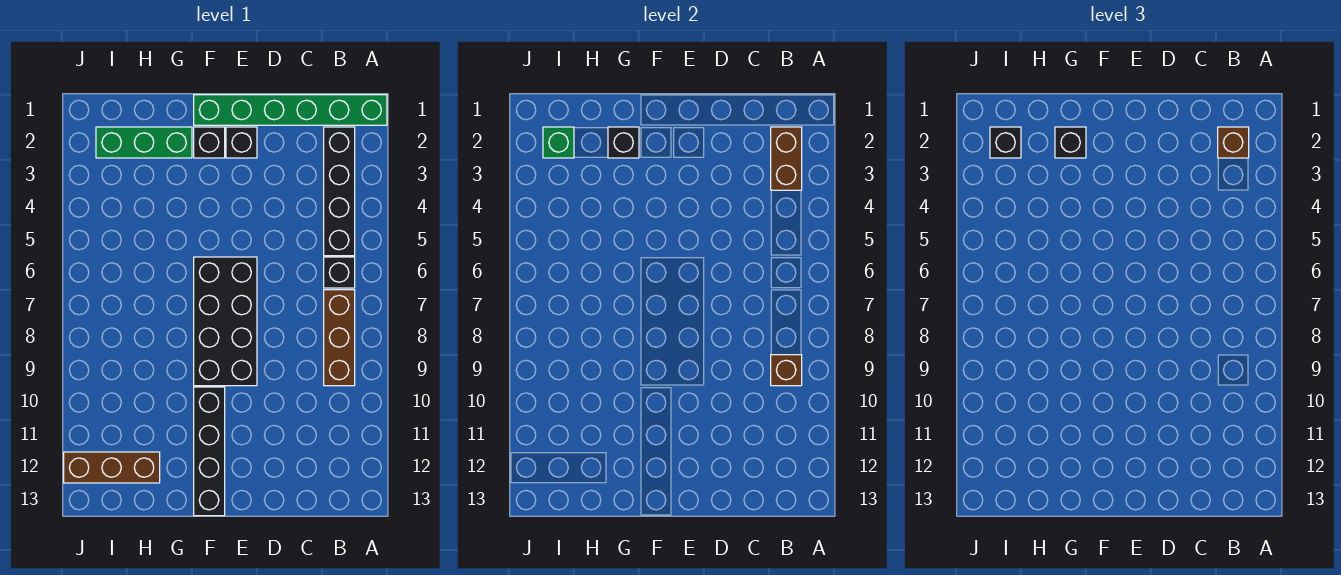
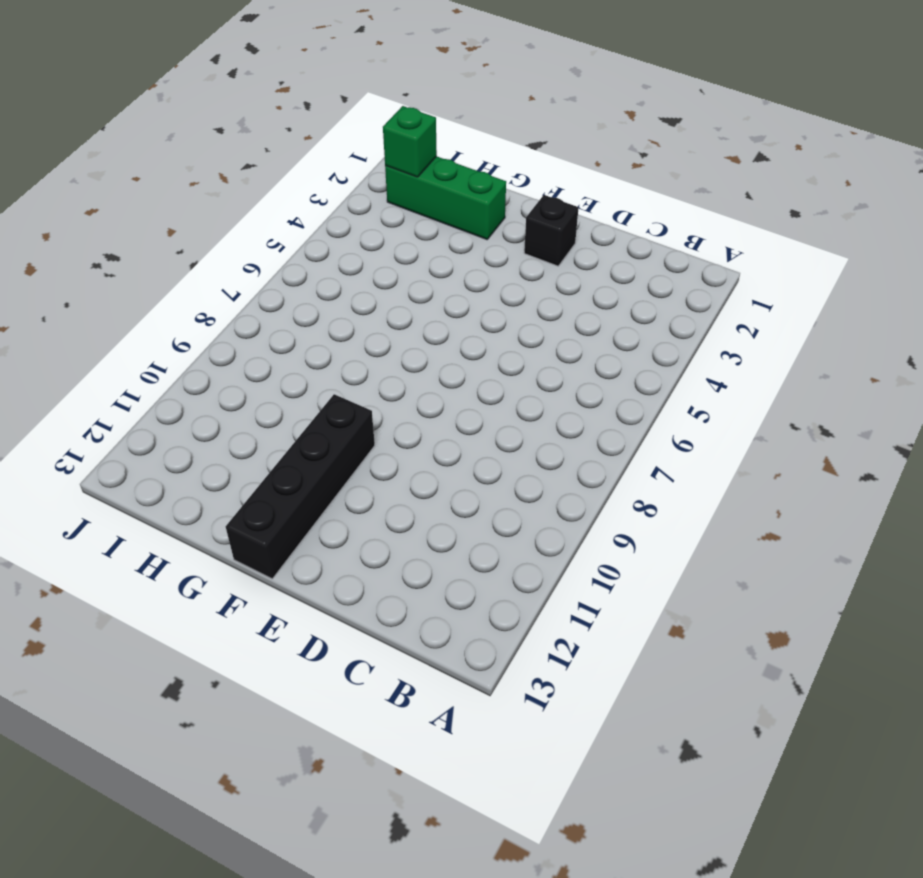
none -> green 1x6 brick [194,95,387,125]
none -> black 1x4 brick [324,127,355,256]
none -> black 1x1 brick [324,257,355,288]

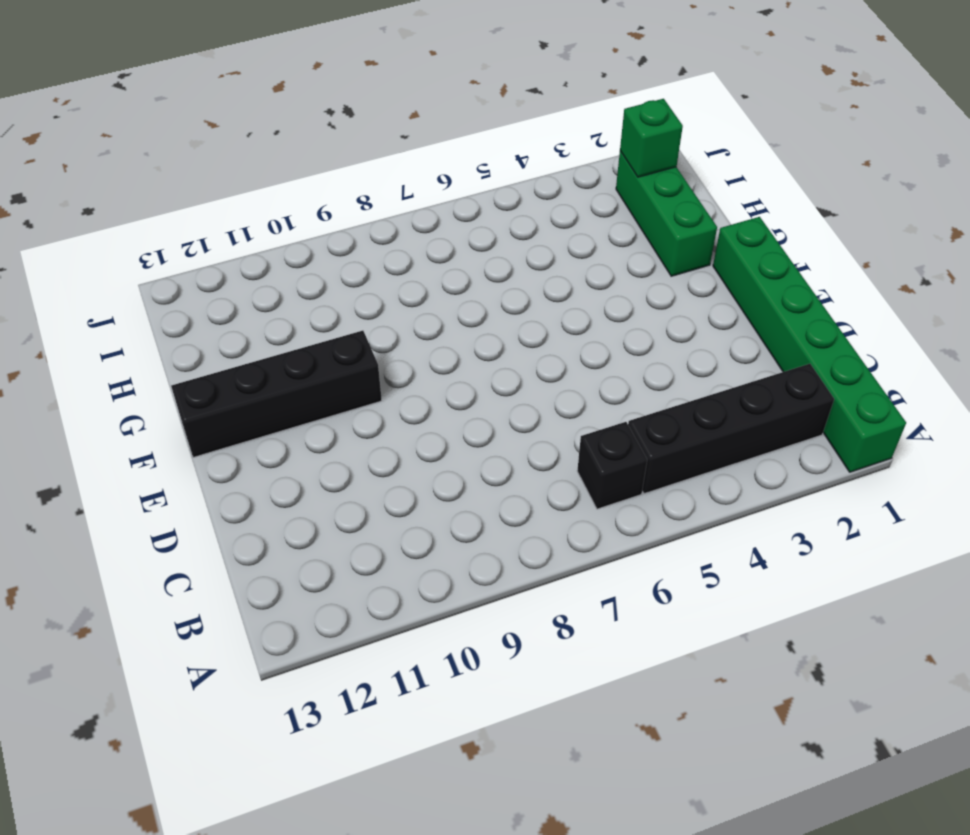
none -> brown 1x3 brick [324,290,355,386]
none -> black 1x1 brick [226,127,257,158]
none -> black 2x4 brick [194,257,257,386]

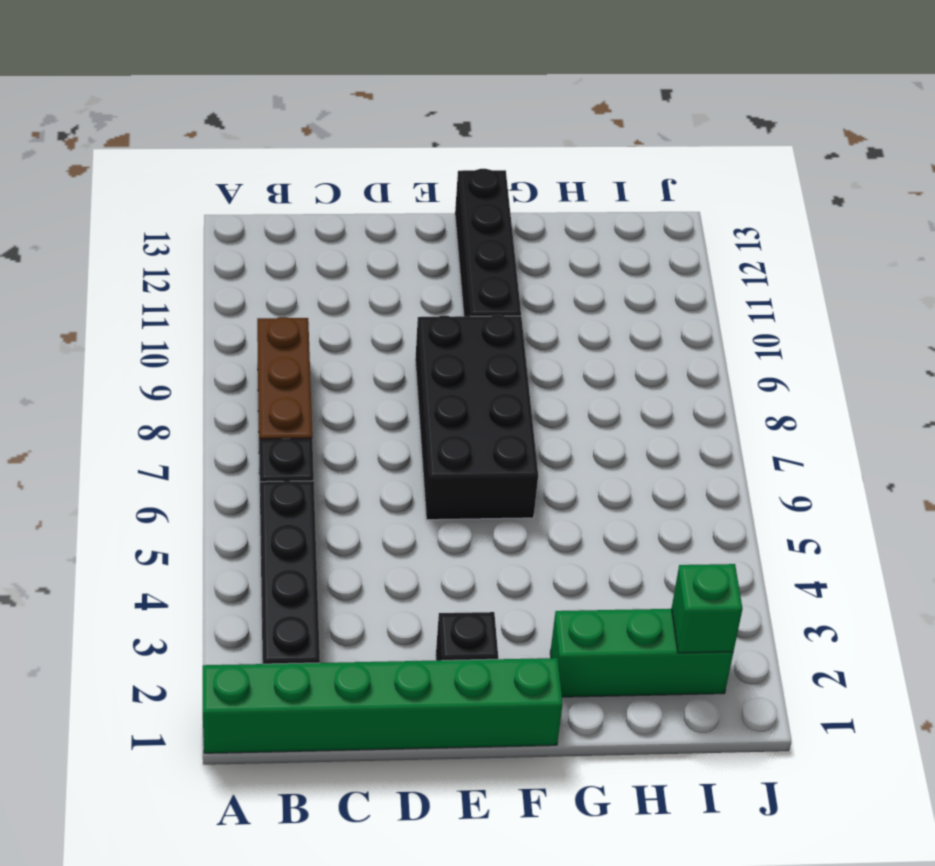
none -> black 1x1 brick [194,127,225,158]
none -> brown 1x3 brick [64,452,160,483]
none -> brown 1x2 brick [771,127,802,190]

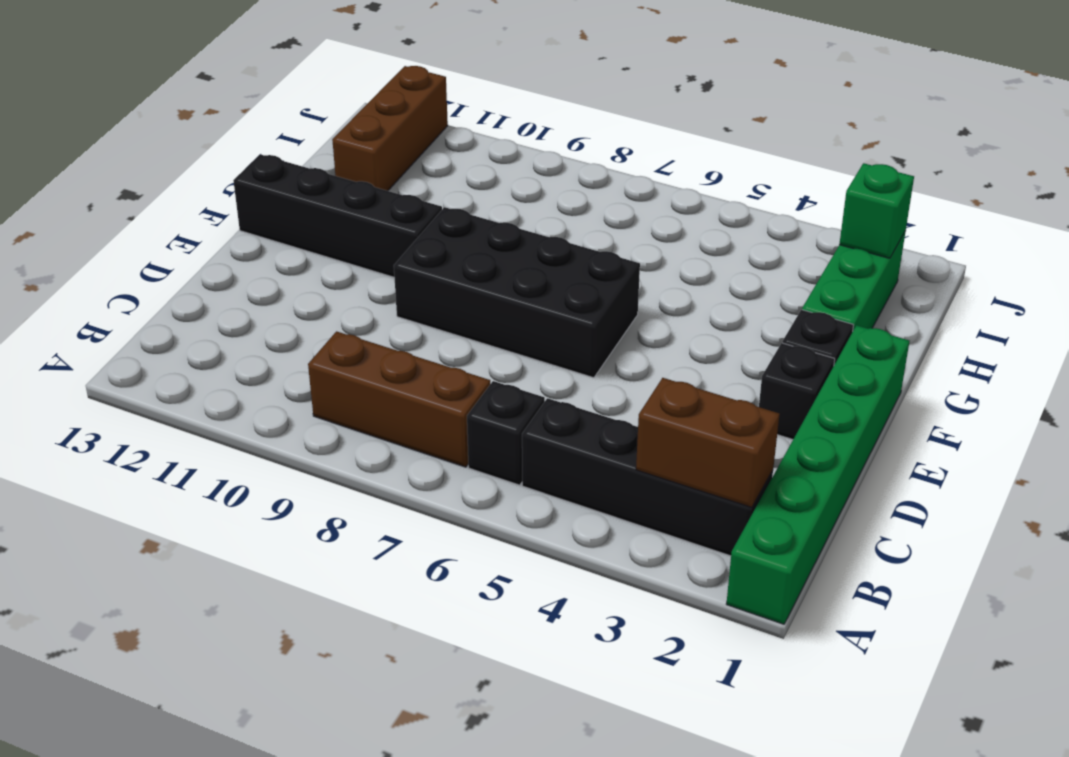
none -> brown 1x1 brick [771,355,802,386]
none -> black 1x1 brick [608,127,639,158]
none -> brown 1x1 brick [1218,127,1249,158]

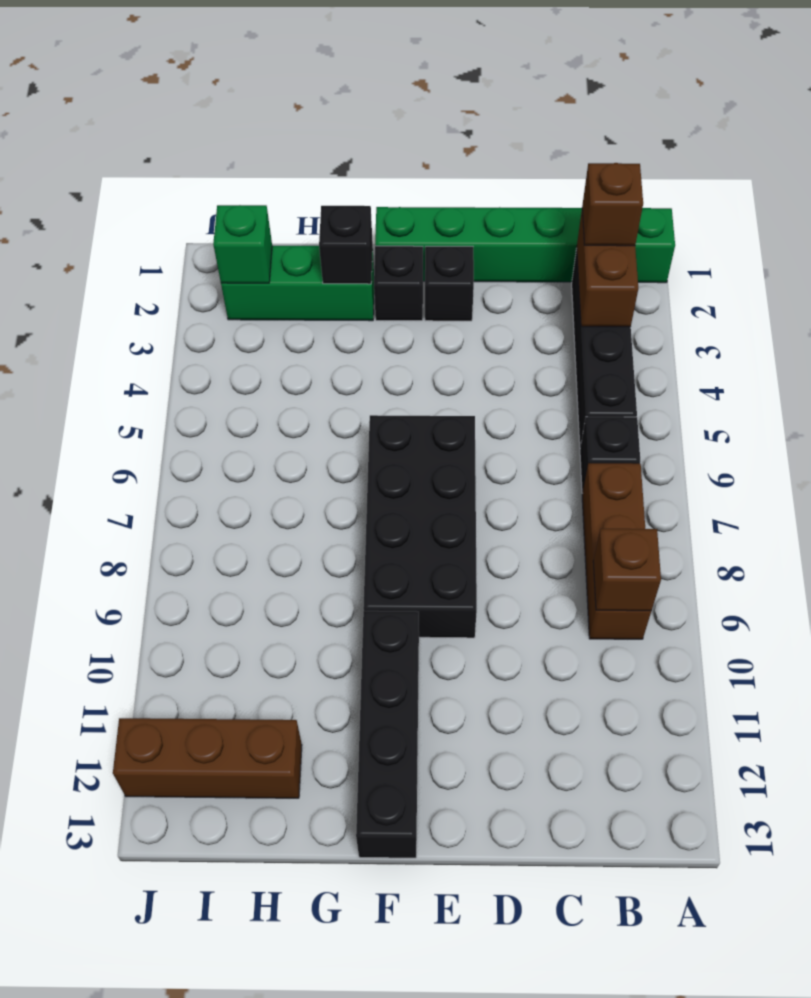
none -> black 1x1 brick [1055,127,1086,158]
none -> black 1x1 brick [990,127,1021,158]

